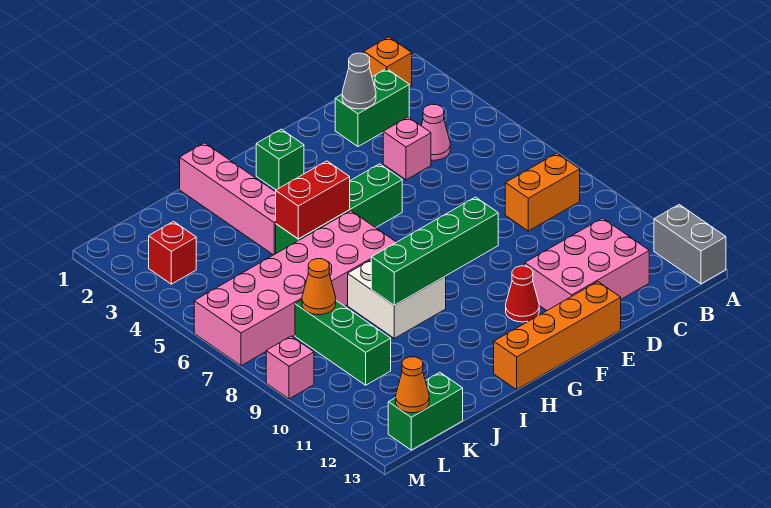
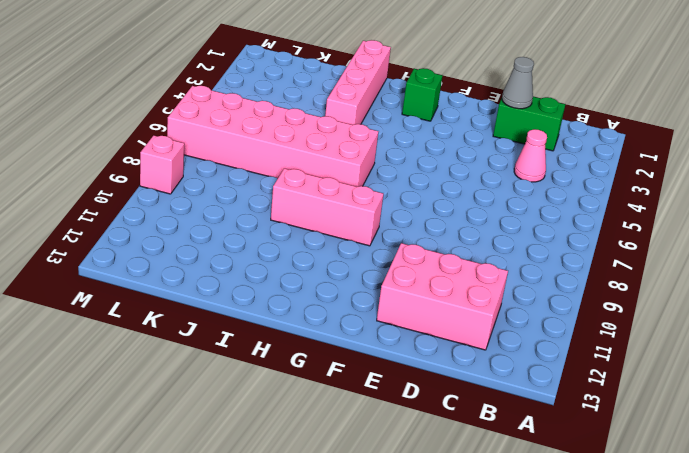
pink 1x3 brick [271,168,384,246] -> white 2x2 brick [348,260,446,338]
none -> grey 1x2 brick [654,205,726,284]
none -> orange 1x1 brick [364,37,412,87]
none -> orange 1x2 brick [505,153,580,231]

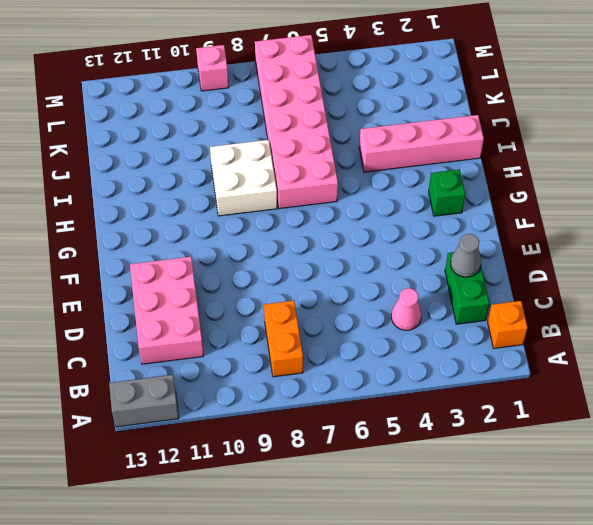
none -> pink 1x1 brick [383,117,431,180]
none -> orange 1x4 brick [494,282,621,390]
none -> green 1x4 brick [276,164,402,253]

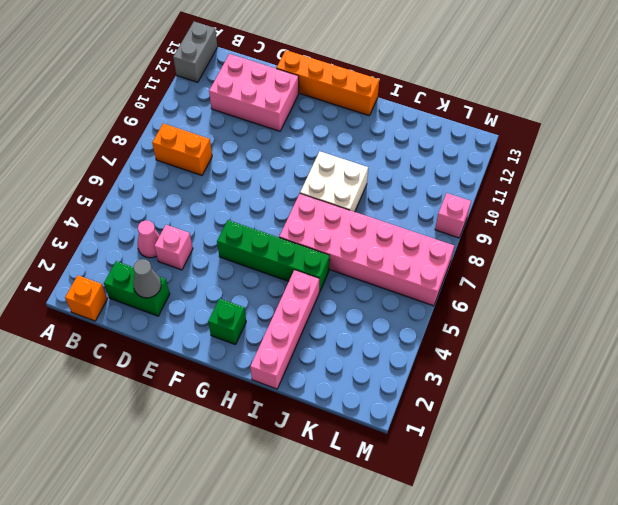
none -> red 1x1 cone [506,266,539,322]
none -> green 1x3 brick [295,300,391,385]
none -> green 1x2 brick [388,372,463,450]

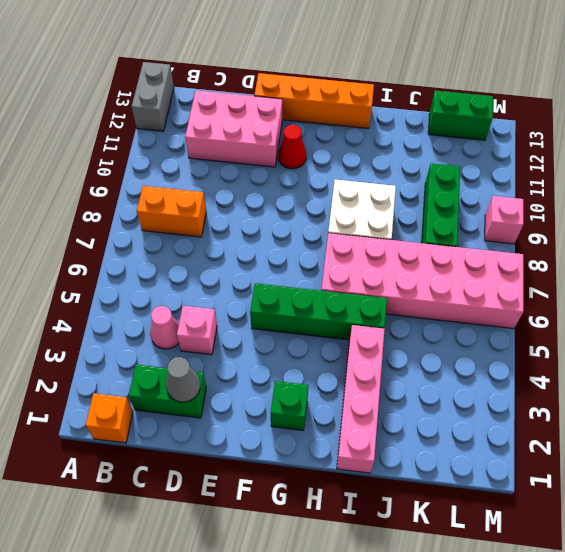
none -> red 1x1 brick [149,221,196,284]
none -> green 1x4 brick [371,197,498,305]
none -> red 1x2 brick [276,161,350,239]

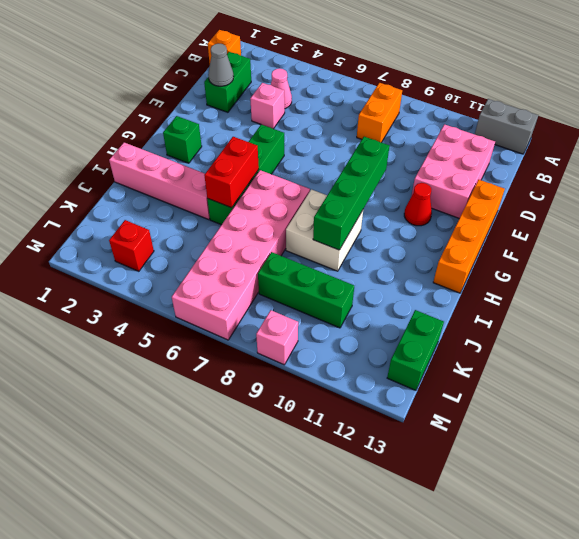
none -> orange 1x1 cone [302,259,336,315]
none -> orange 1x1 cone [396,357,429,413]

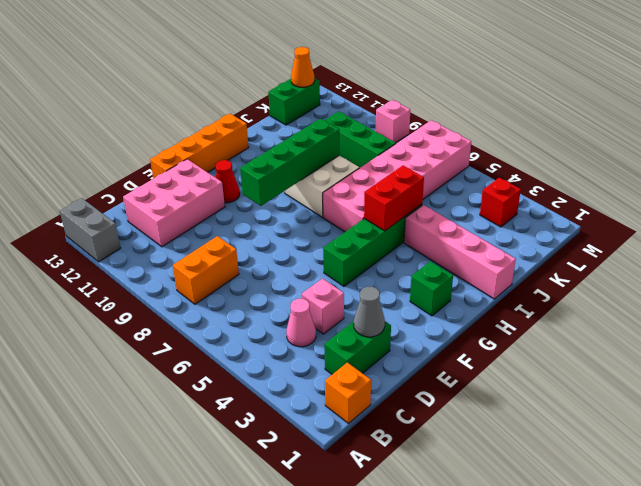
none -> orange 1x1 cone [302,259,336,315]

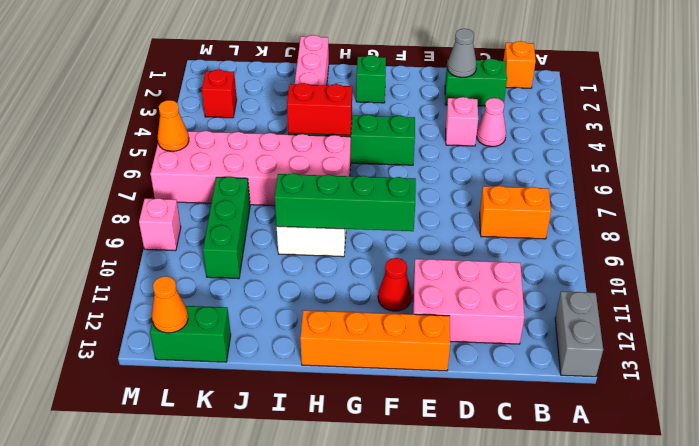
orange 1x1 cone [158,100,189,151] -> orange 1x1 cone moved to [302,259,336,315]

